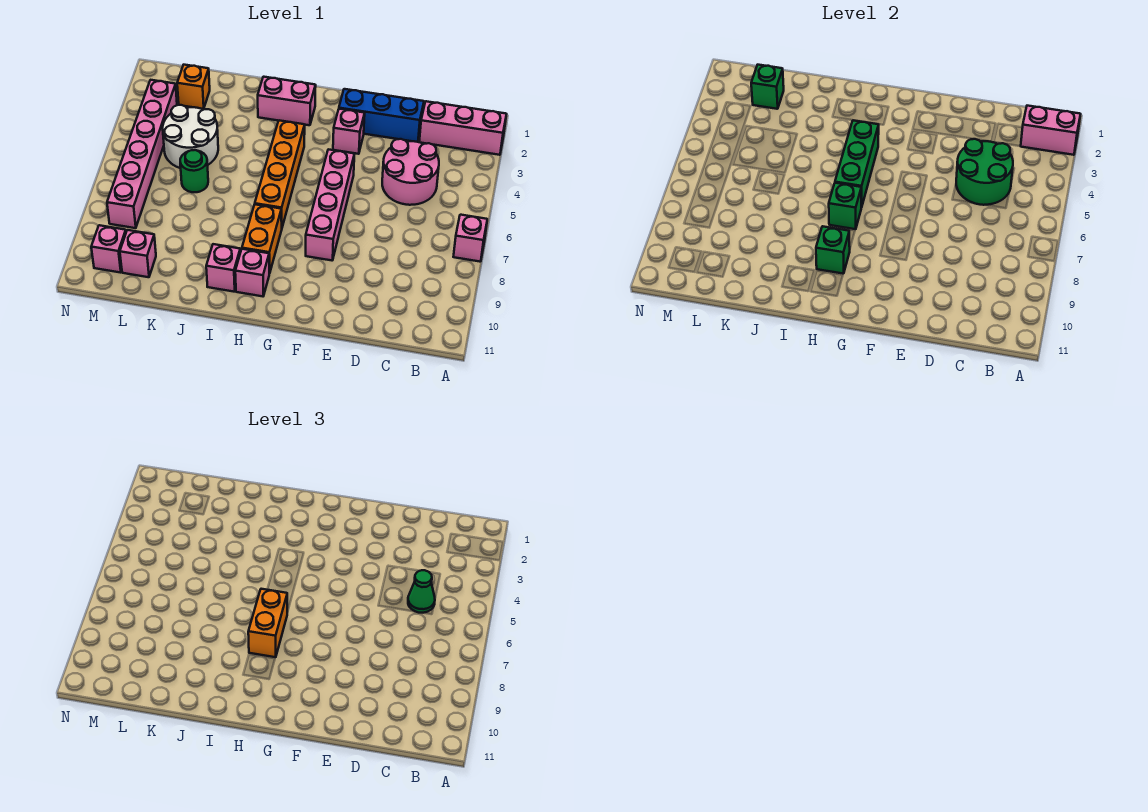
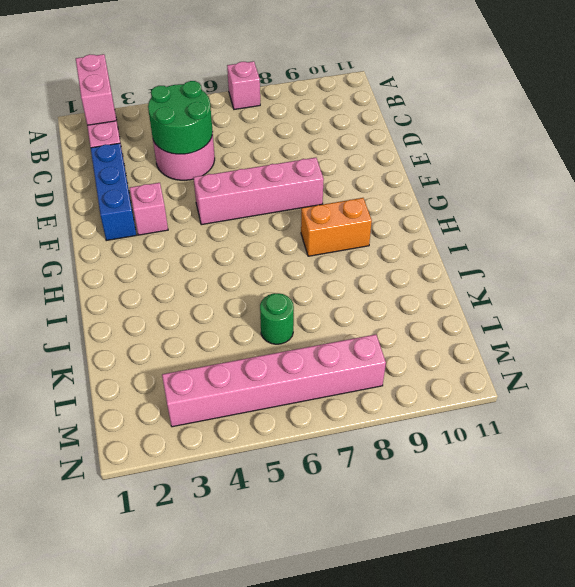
none -> pink 1x2 brick [258,77,316,125]
none -> orange 1x4 brick [255,120,305,227]
none -> pink 1x1 brick [235,249,269,296]

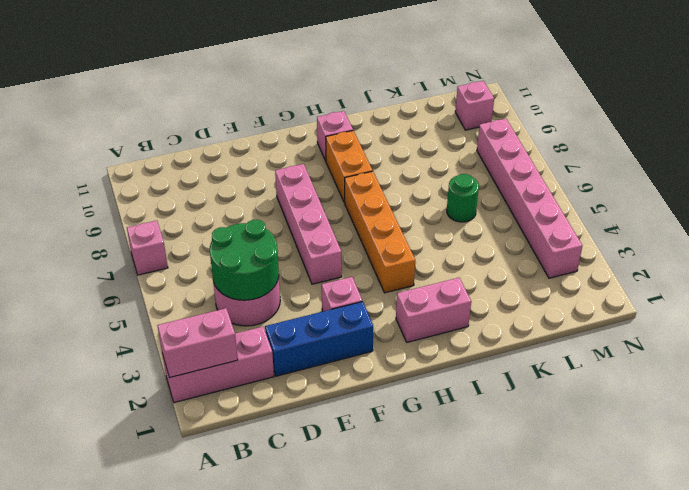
none -> pink 1x1 brick [206,244,240,292]
none -> white 2x2 round brick [163,105,218,168]
none -> orange 1x1 brick [177,65,210,109]

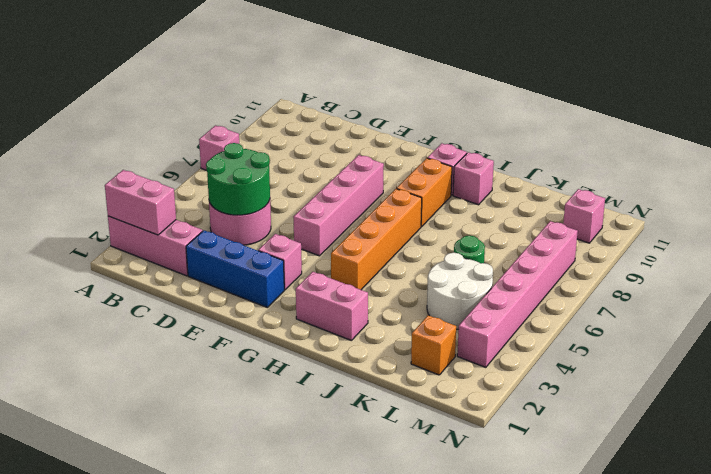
none -> pink 1x1 brick [120,230,156,277]
none -> green 1x3 brick [835,120,879,207]
none -> green 1x1 brick [829,183,861,229]

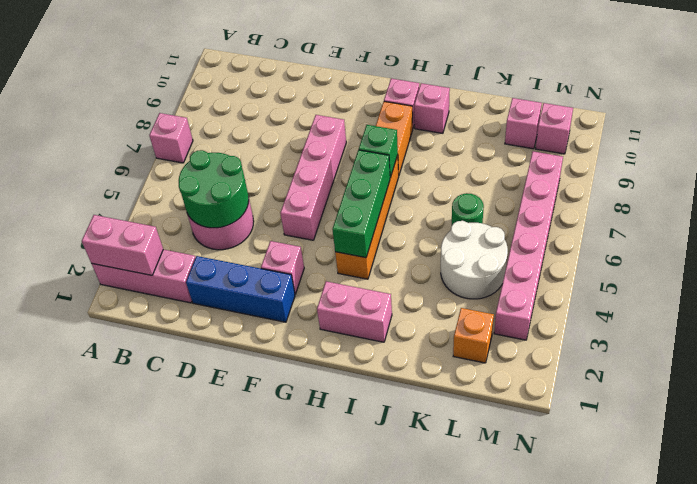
none -> green 1x1 brick [816,226,850,274]
none -> green 1x1 brick [751,65,784,109]
none -> green 1x1 cone [408,570,435,613]

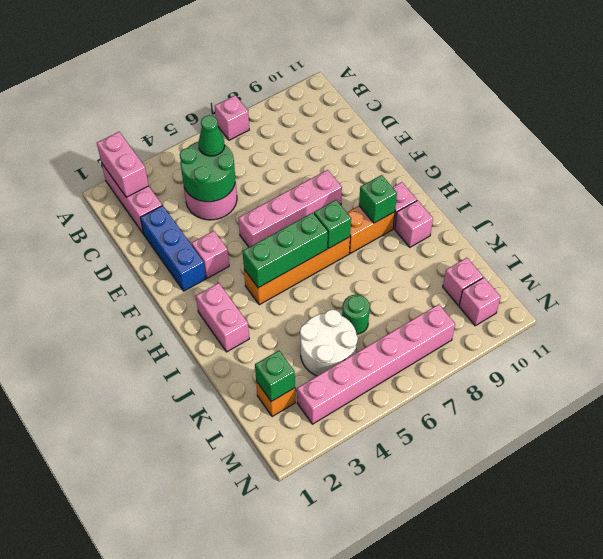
none -> orange 1x2 brick [248,589,287,657]

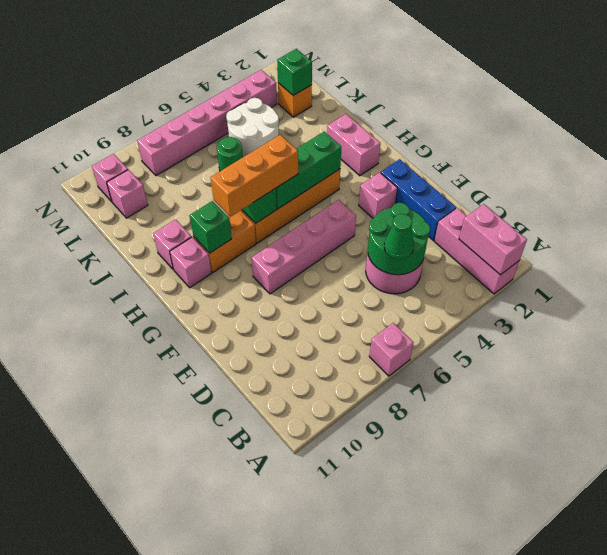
orange 1x3 brick [211,135,298,217] -> orange 1x2 brick [248,589,287,657]

